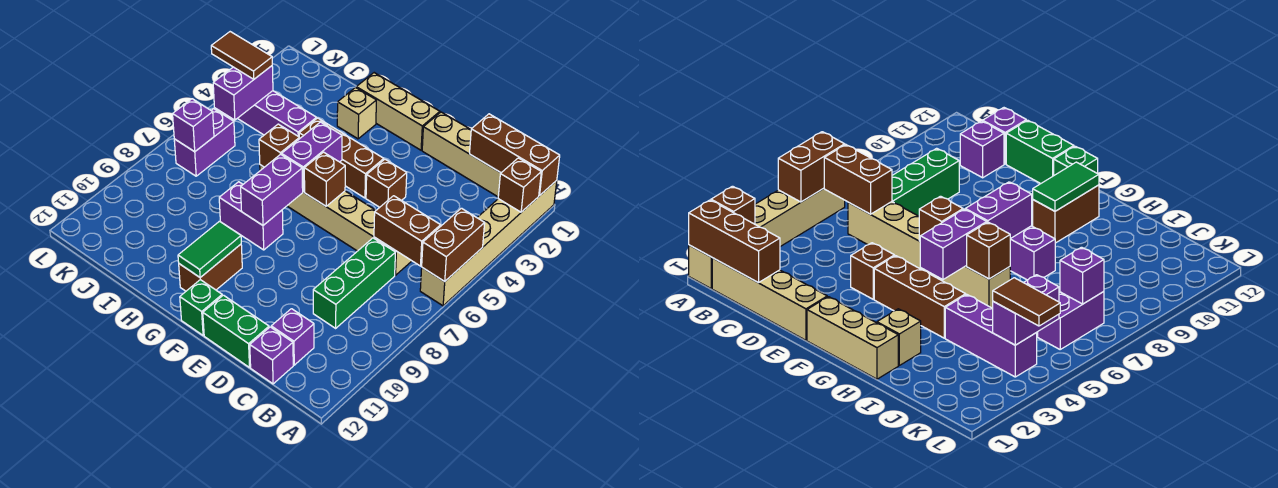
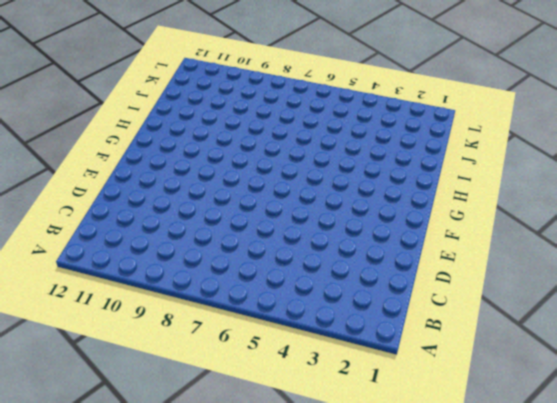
none -> tan 1x6 brick [420,181,557,306]
none -> tan 1x4 brick [422,112,501,197]
none -> tan 1x6 brick [260,165,411,275]

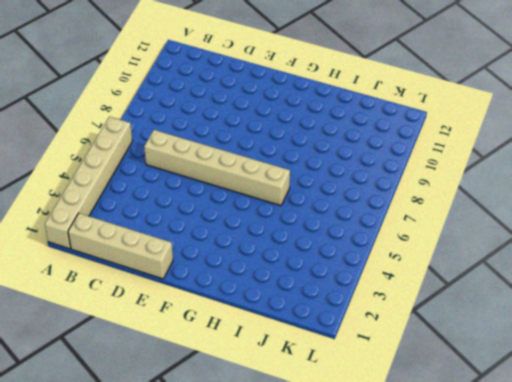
none -> green 1x3 brick [313,238,396,328]
none -> purple 1x1 brick [271,309,314,365]
none -> purple 1x1 brick [250,327,293,384]

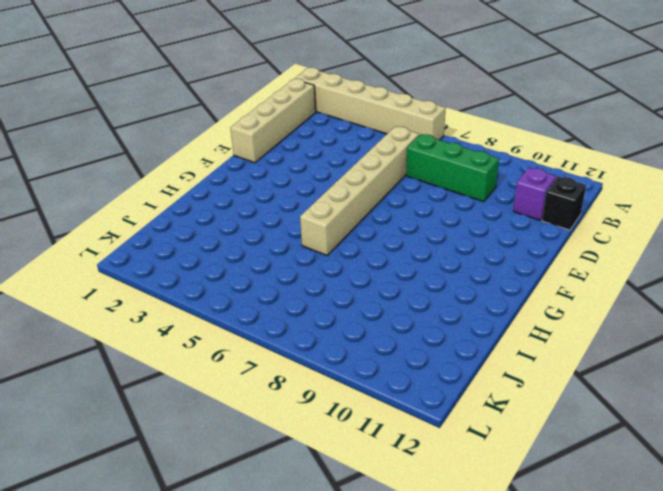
black 1x1 brick [542,176,586,230] -> purple 1x1 brick [250,327,293,384]
none -> green 1x2 brick [203,295,269,368]
none -> brown 1x1 brick [366,159,407,207]
none -> tan 1x3 brick [356,73,440,150]

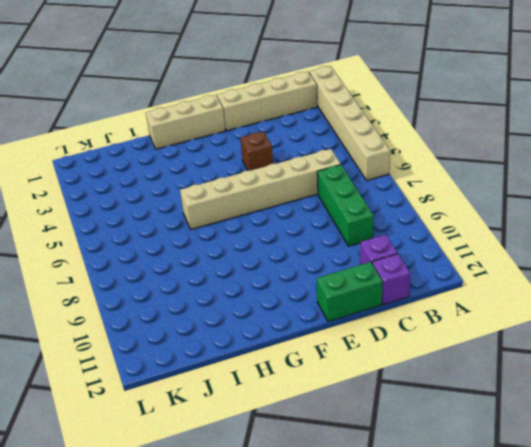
none -> brown 1x3 brick [299,118,384,198]
none -> green 1x1 brick [180,280,222,335]
none -> purple 1x2 brick [219,182,283,250]

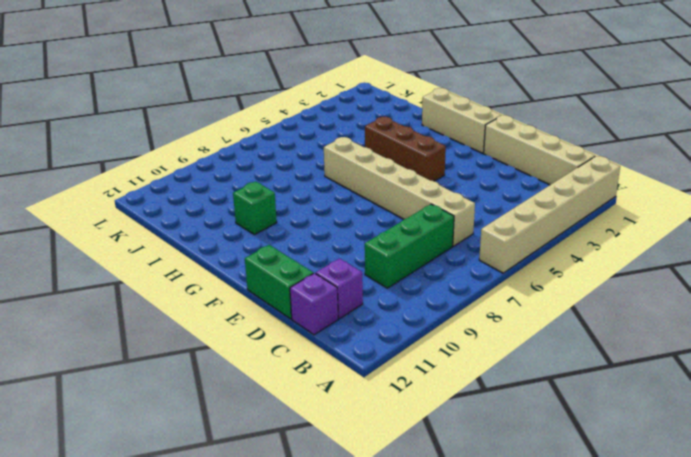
green 1x1 brick [233,181,277,235] -> green 1x1 brick moved to [180,280,222,335]
none -> brown 1x1 brick [366,159,407,207]
none -> purple 1x2 brick [219,182,283,250]
none -> brown 1x2 brick [179,244,242,291]

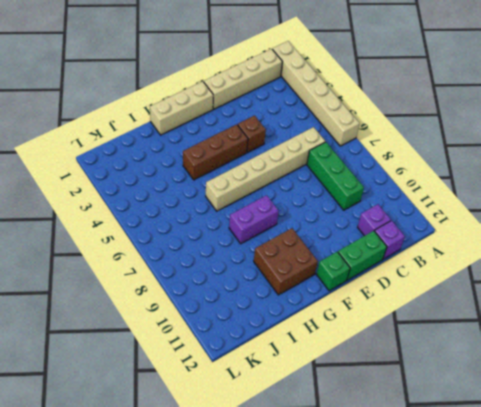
brown 2x2 brick [254,228,318,295] -> brown 1x2 brick [179,244,242,291]
none -> tan 1x1 brick [337,87,376,139]
none -> purple 1x3 brick [237,91,317,137]
none -> purple 1x2 brick [174,109,235,176]

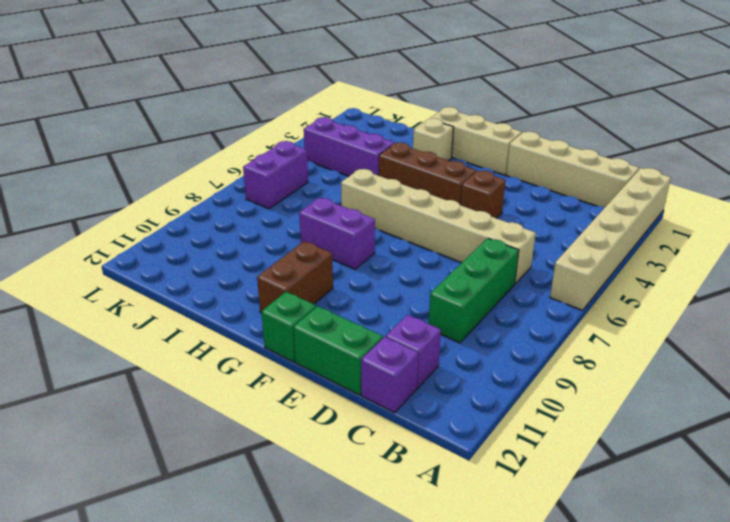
none -> brown 1x3 brick [470,114,560,195]
none -> brown 1x1 brick [498,158,541,212]
none -> brown 1x2 brick [422,208,485,281]

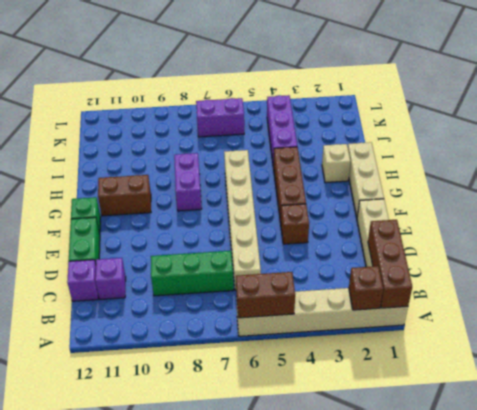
none -> brown 1x2 brick [374,196,441,266]
none -> brown 1x1 brick [304,152,345,206]
none -> purple 1x2 brick [282,122,342,192]

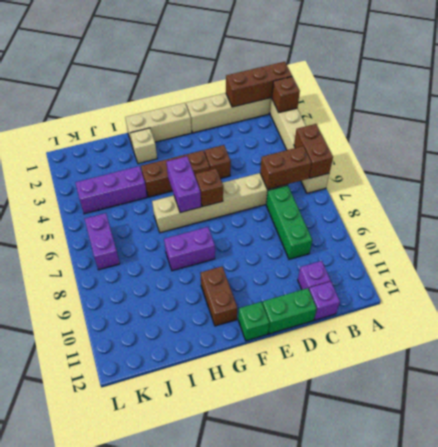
none -> purple 1x2 brick [241,154,303,225]
none -> green 1x2 tile [178,221,241,277]
none -> brown 1x1 brick [259,124,300,167]

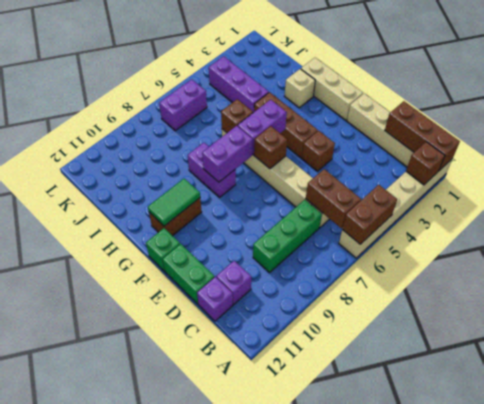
none -> purple 1x2 brick [213,66,273,120]
none -> purple 1x1 brick [173,99,214,152]
none -> brown 1x2 tile [211,32,272,79]

